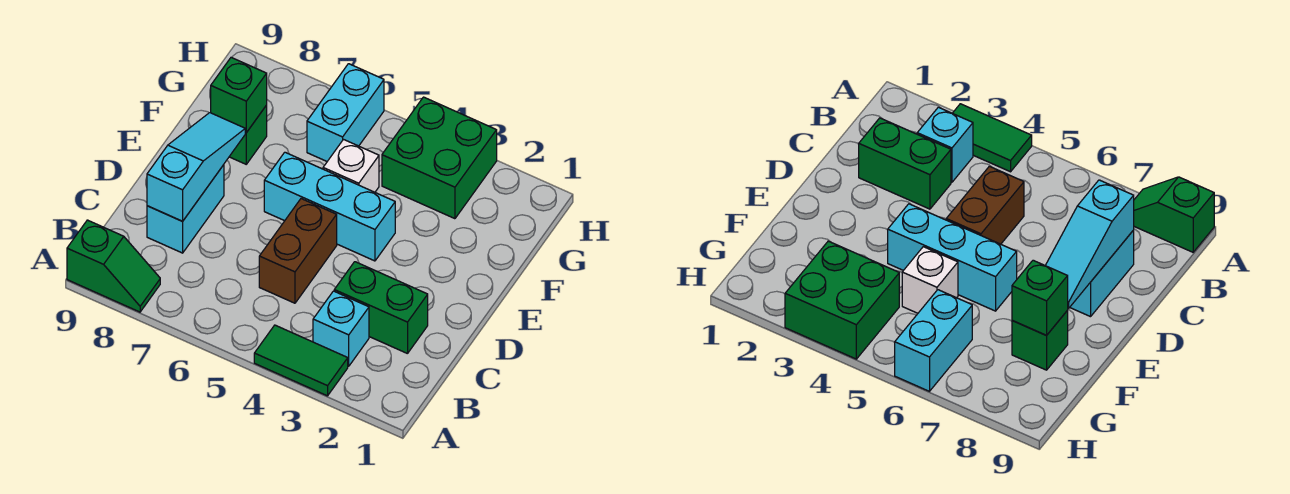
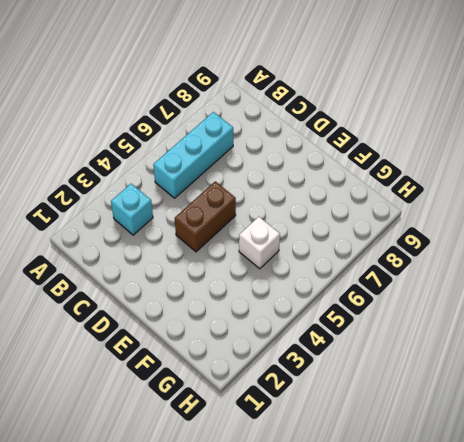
cyan 1x3 brick [153,112,233,198] -> cyan 1x3 brick moved to [264,152,395,261]
brown 1x2 brick [175,181,236,252] -> brown 1x2 brick turned to [259,199,337,303]
none -> green 1x2 tile [254,325,348,396]
none -> green 1x2 slope [67,220,160,312]
none -> green 1x2 brick [334,262,428,354]

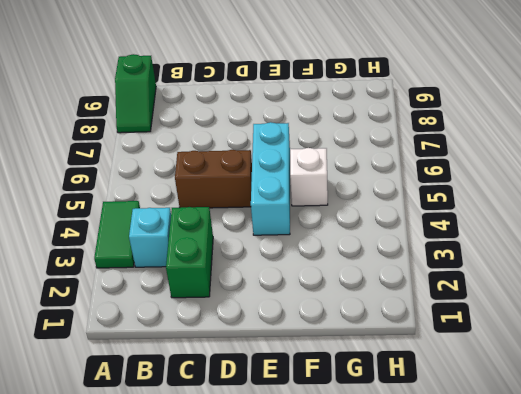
none -> cyan 1x2 brick [147,165,224,253]
none -> green 1x1 brick [229,105,267,164]
none -> green 2x2 brick [382,97,497,219]

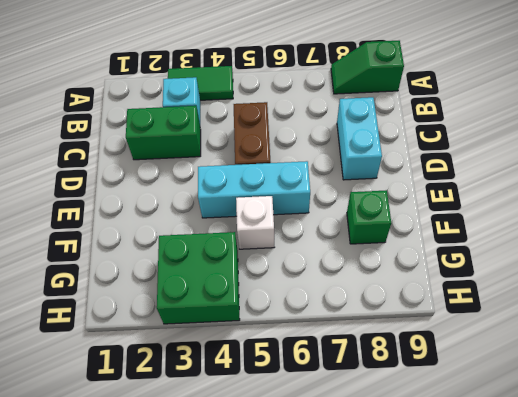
none -> cyan 1x2 brick [307,64,384,161]
none -> cyan 1x3 slope [147,113,245,221]
none -> green 1x1 brick [211,57,267,133]

